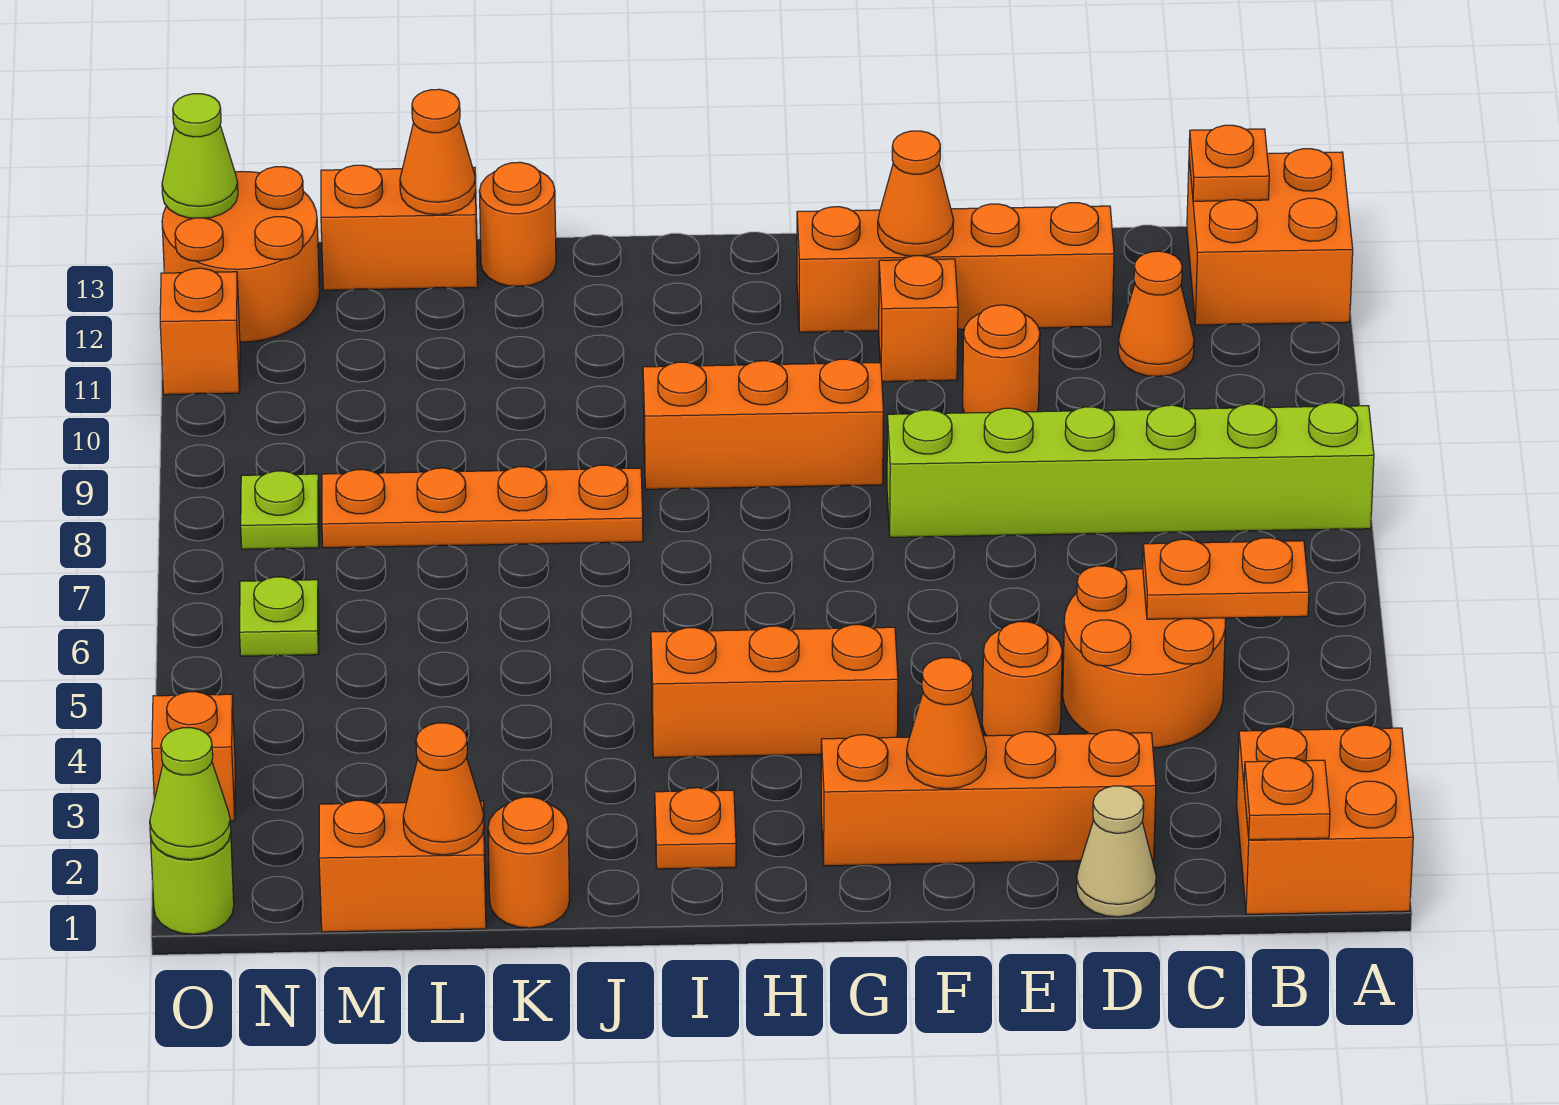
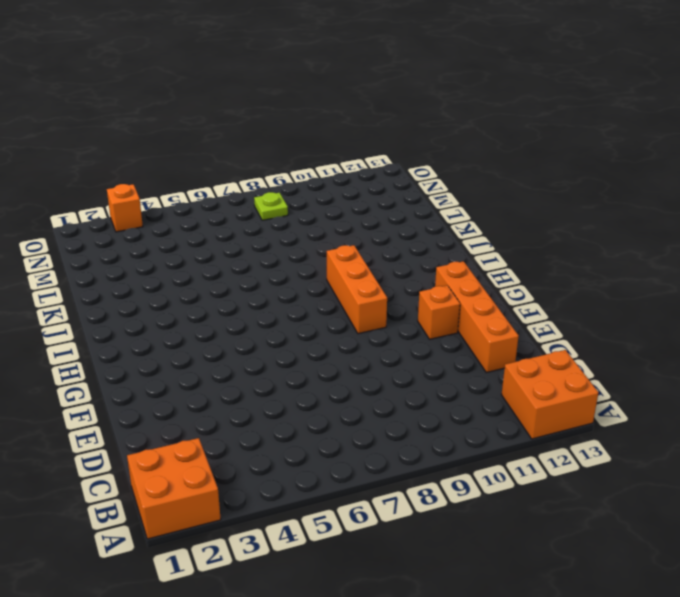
none -> lime 1x6 brick [887,403,1374,537]
none -> orange 2x2 round brick [1063,566,1226,748]
none -> orange 1x1 cone [1118,251,1194,376]
none -> tan 1x1 cone [1076,786,1156,917]

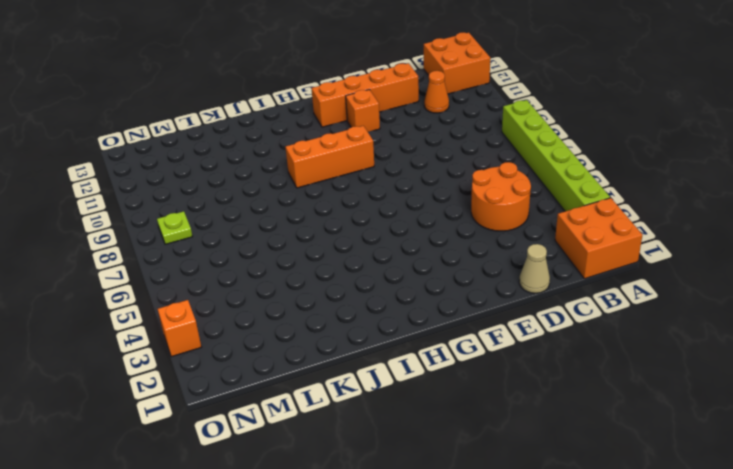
lime 1x6 brick [502,100,610,211] -> lime 1x6 brick turned to [887,403,1374,537]
none -> orange 1x4 brick [821,730,1156,866]
none -> orange 1x1 round brick [982,622,1062,736]
none -> orange 1x1 round brick [963,305,1040,413]
none -> orange 1x3 brick [651,625,898,758]

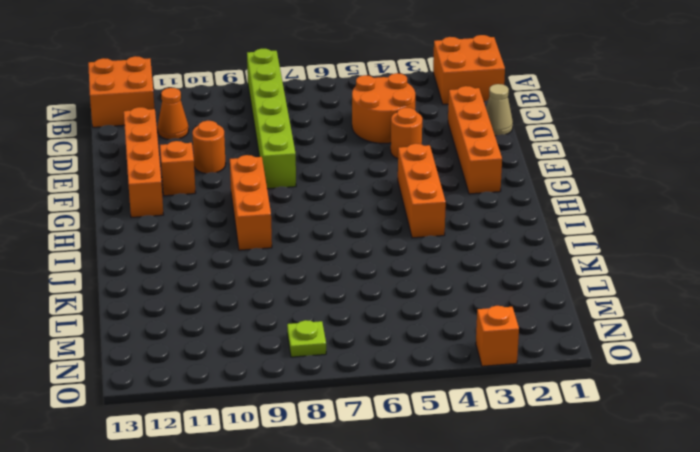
none -> orange 1x1 plate [655,788,736,869]
none -> orange 1x4 plate [322,465,643,548]
none -> orange 1x1 round brick [488,797,570,928]
none -> orange 1x1 round brick [479,162,556,286]

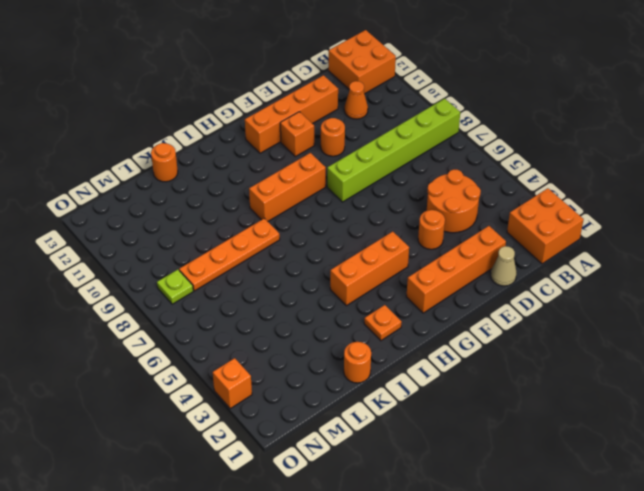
none -> orange 1x2 brick [319,800,486,932]
none -> orange 1x2 brick [321,165,478,290]
none -> lime 1x1 plate [240,577,319,656]
none -> orange 2x2 round brick [162,167,320,342]

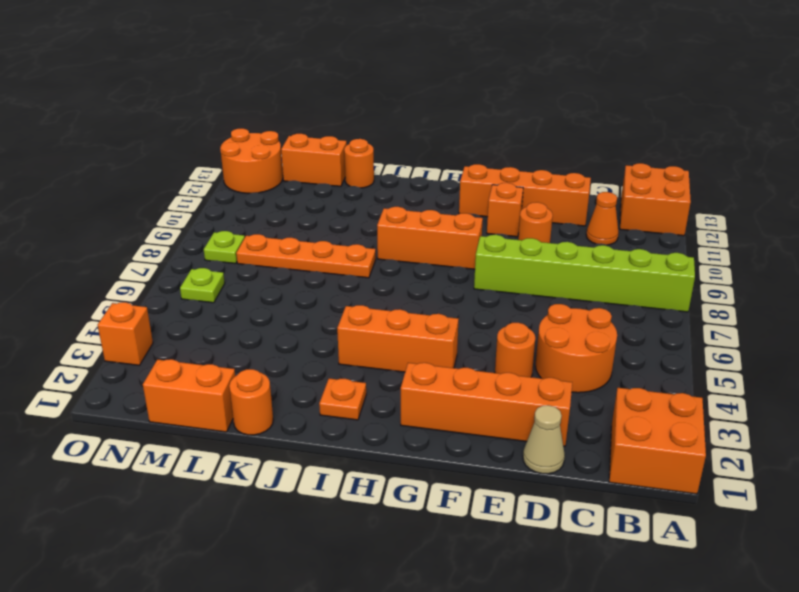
none -> lime 1x1 round brick [150,834,234,934]
none -> orange 1x1 brick [160,268,240,395]
none -> orange 1x1 plate [1244,758,1330,840]
none -> orange 1x2 plate [1143,538,1309,619]

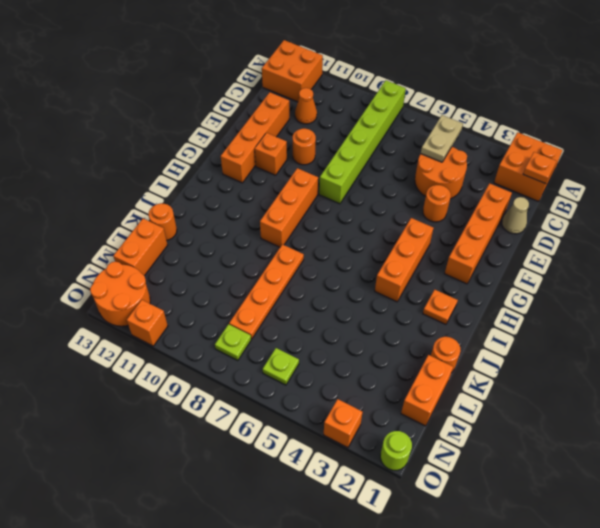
tan 1x2 plate [421,115,463,162] -> orange 1x2 plate [1143,538,1309,619]
none -> orange 1x1 plate [1189,125,1269,201]
none -> orange 1x1 cone [907,658,986,789]
none -> orange 1x1 cone [878,131,954,256]
none -> orange 1x1 cone [403,723,484,855]

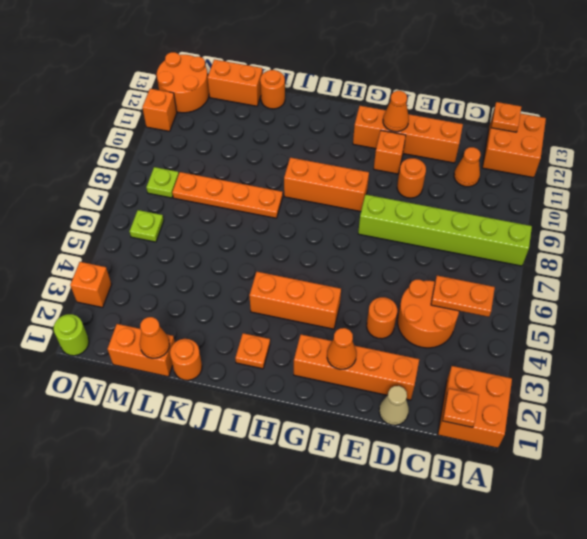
none -> orange 1x1 cone [400,89,476,215]
none -> lime 1x1 cone [150,728,231,860]
none -> lime 1x1 cone [162,94,238,218]

